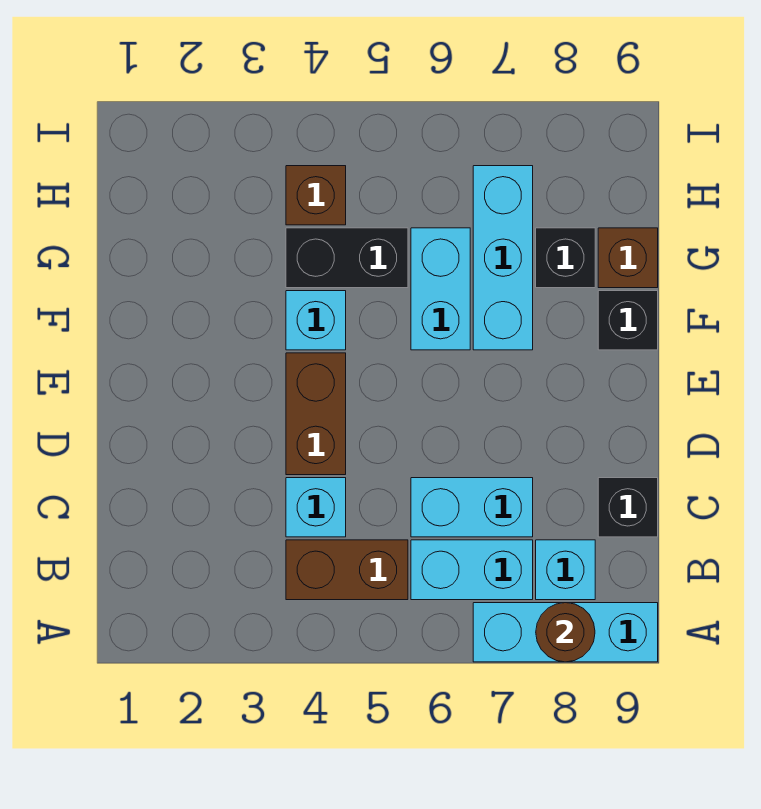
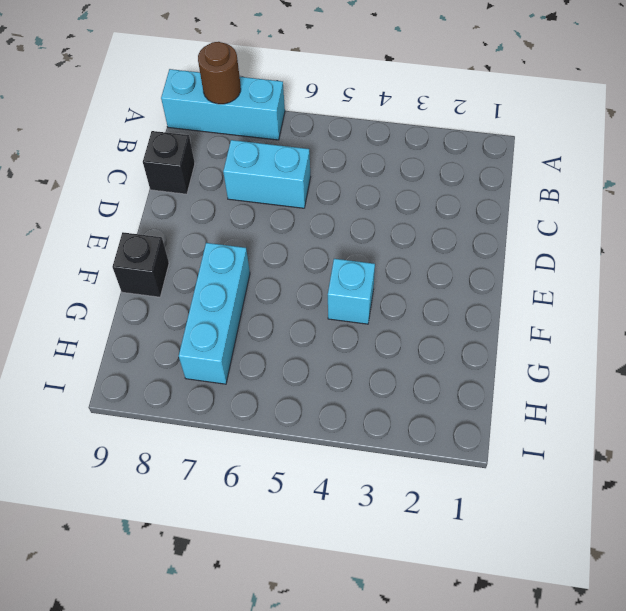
none -> brown 1x2 brick [286,540,408,600]
none -> cyan 1x2 brick [411,540,533,600]
none -> cyan 1x1 brick [536,540,595,600]

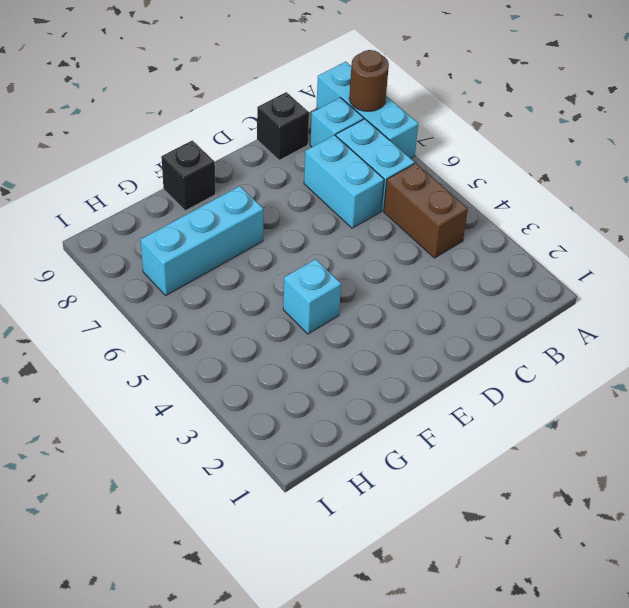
none -> cyan 1x1 brick [286,478,346,537]
none -> brown 1x2 brick [286,353,346,475]
none -> cyan 1x2 brick [411,228,470,350]

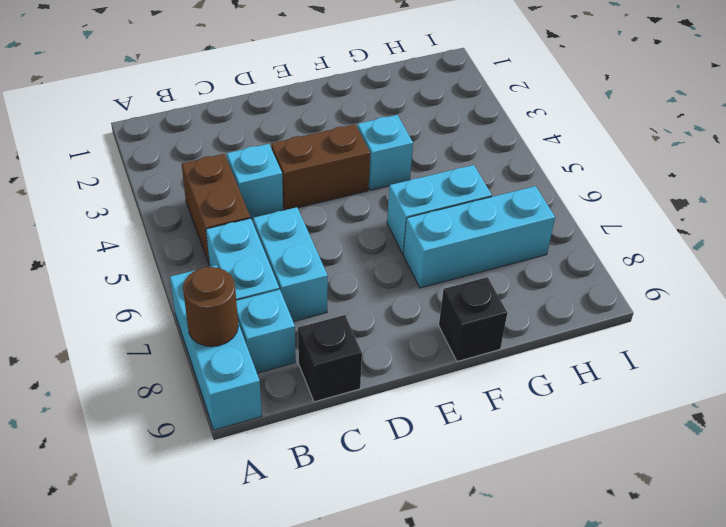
none -> black 1x2 brick [286,228,408,288]
none -> black 1x1 brick [536,228,595,288]
none -> brown 1x1 brick [598,228,658,288]

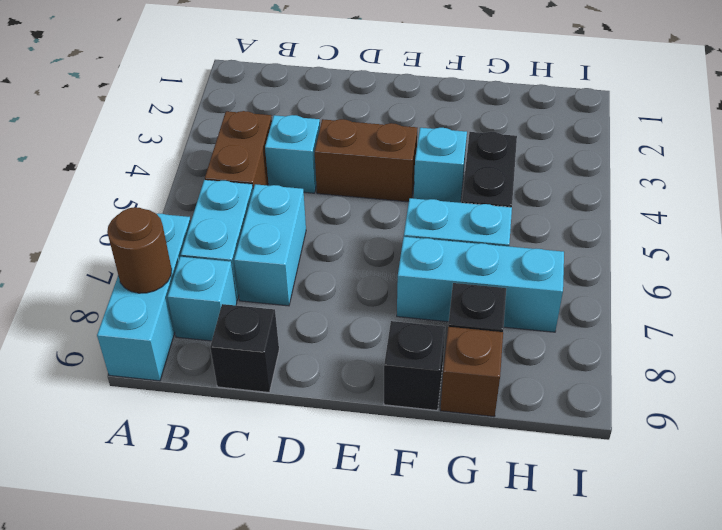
none -> brown 1x1 brick [286,166,346,225]

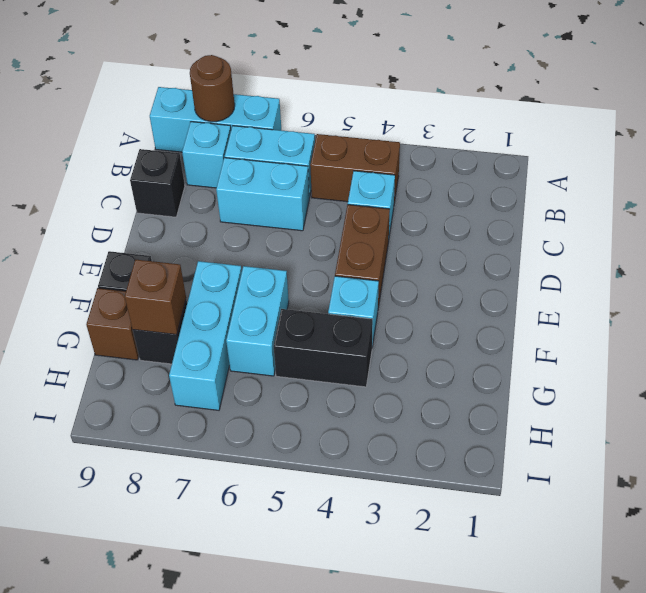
brown 1x1 brick [125,259,186,335] -> brown 1x1 brick moved to [286,166,346,225]

